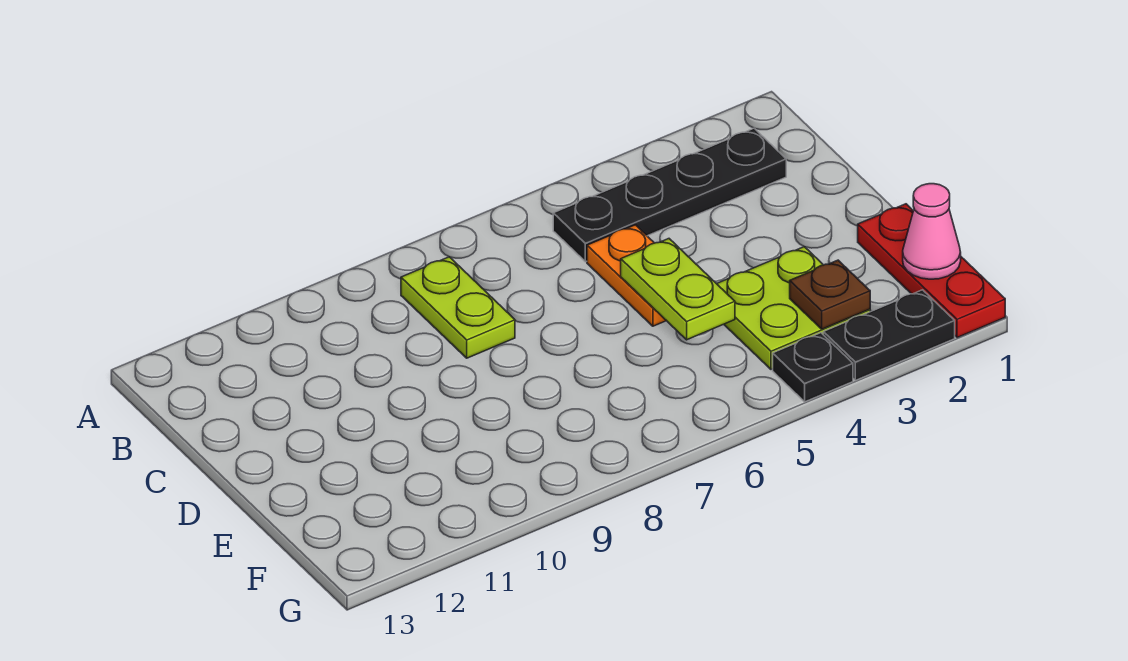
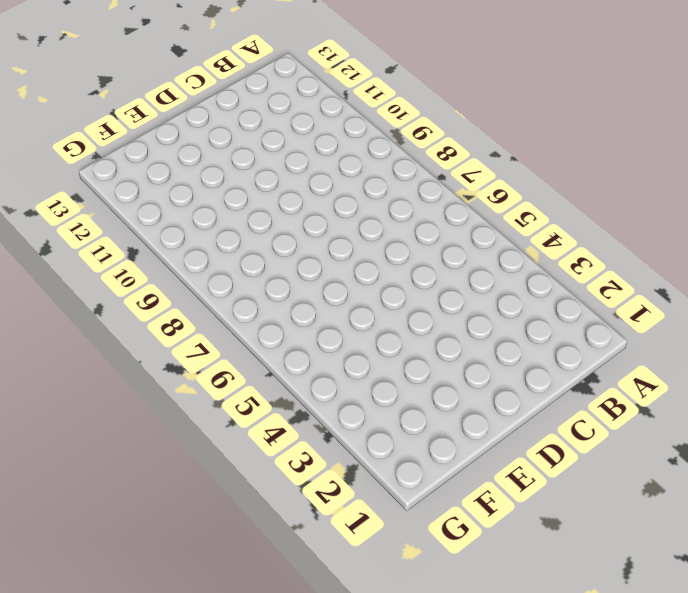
none -> black 1x4 plate [553,128,786,262]
none -> lime 1x2 plate [401,257,515,358]

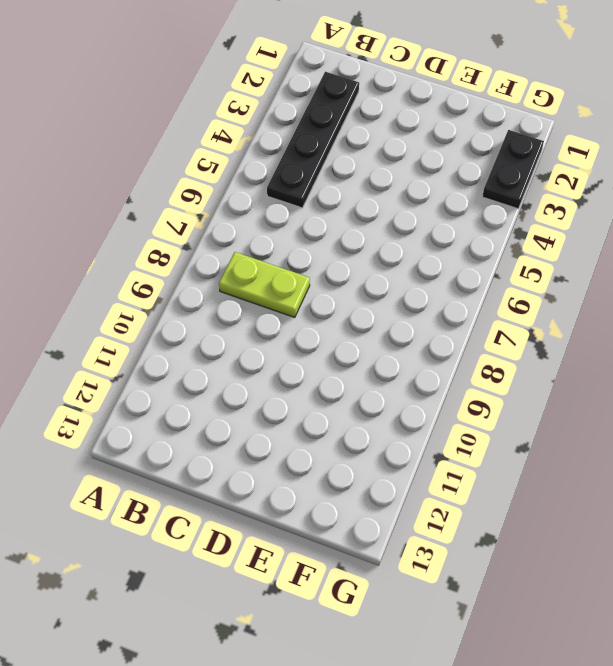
none -> orange 1x2 plate [587,225,666,326]
none -> red 1x3 plate [858,204,1005,338]

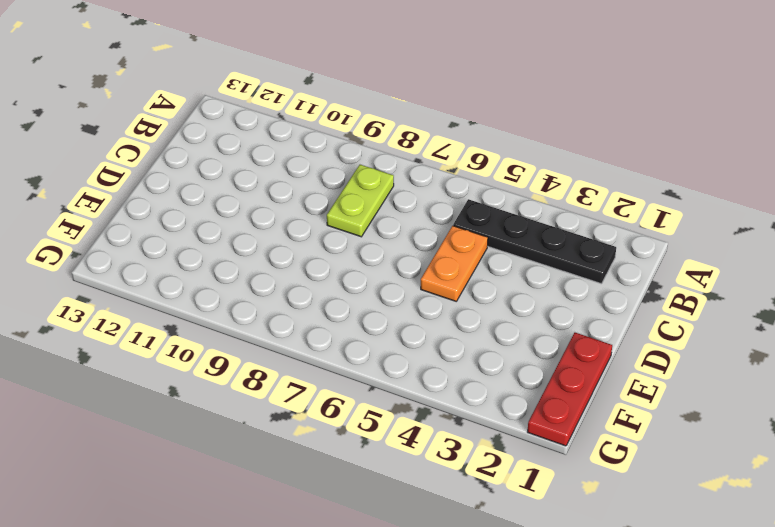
none -> lime 2x2 plate [717,247,870,369]
none -> black 1x2 plate [823,290,955,380]

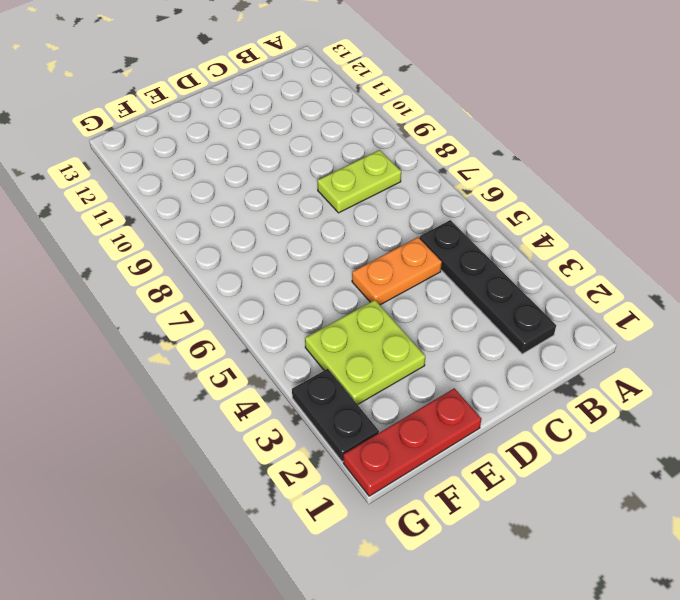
none -> black 1x1 plate [773,333,853,402]
none -> lime 1x2 plate [621,239,735,340]

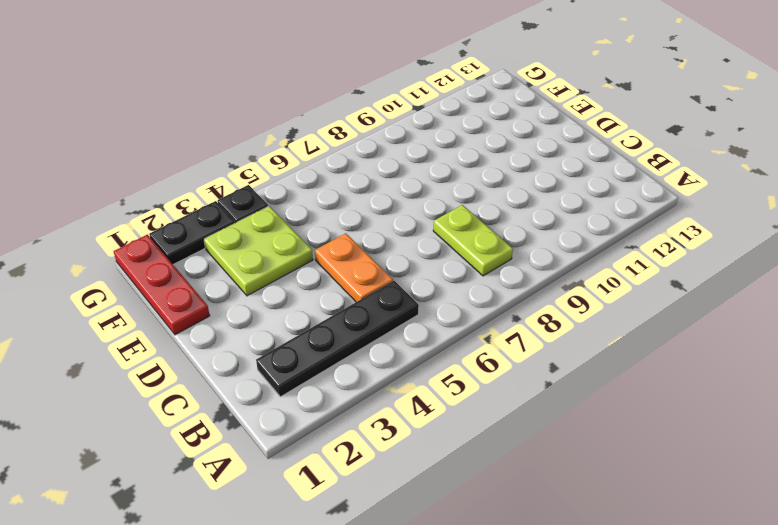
none -> lime 1x2 plate [621,239,735,340]
none -> pink 1x1 cone [903,184,961,279]

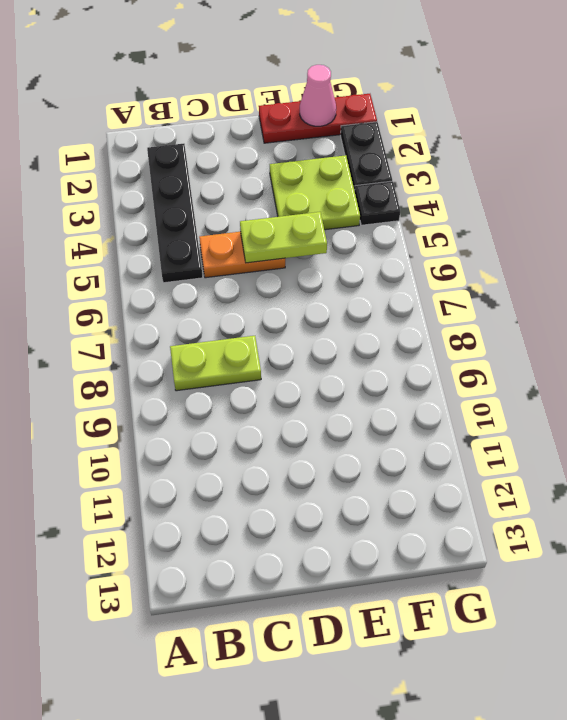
none -> brown 1x1 plate [790,260,870,329]

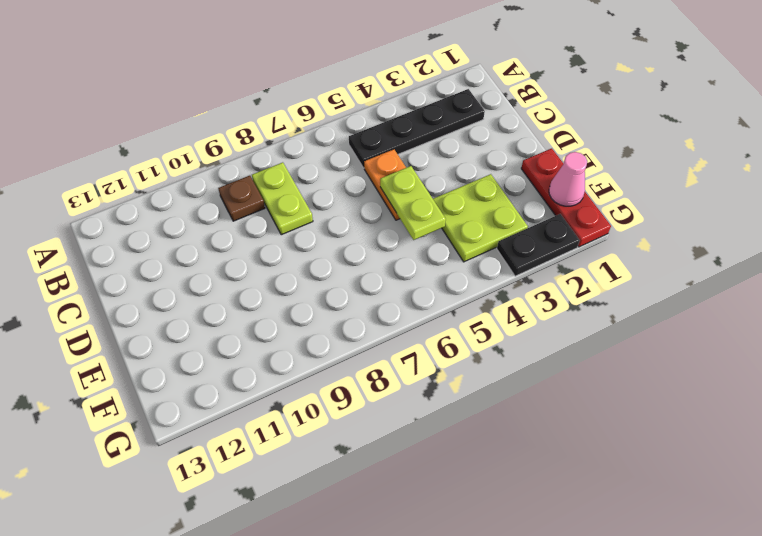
brown 1x1 plate [218,176,265,221] -> brown 1x1 plate moved to [790,260,870,329]
none -> black 1x1 plate [773,333,853,402]

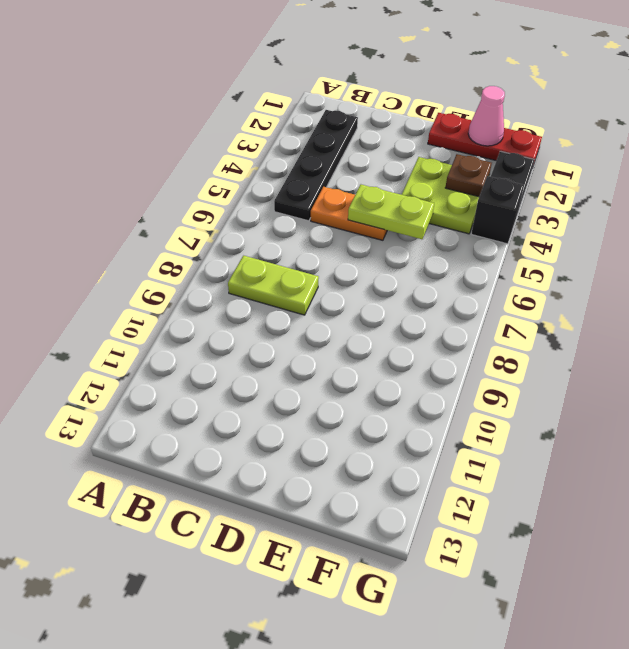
black 1x1 brick [471,176,524,244] -> black 1x1 plate [773,333,853,402]

